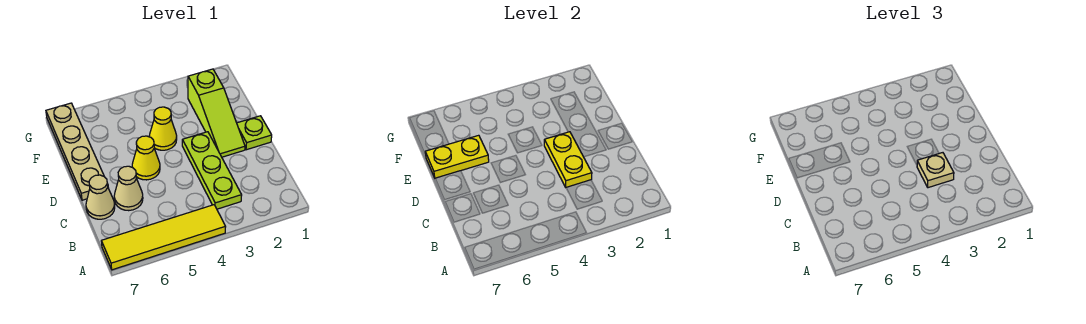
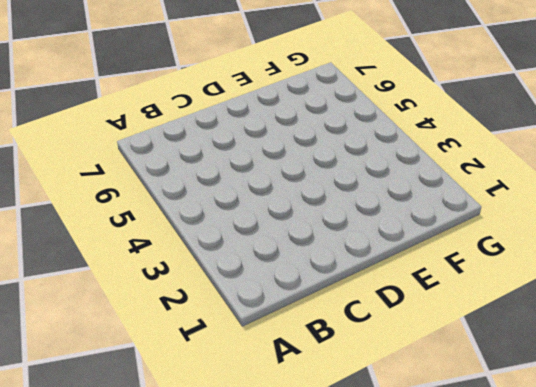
none -> yellow 1x4 tile [101,205,226,270]
none -> lime 1x3 plate [182,132,242,209]
none -> tan 1x1 cone [114,166,143,211]

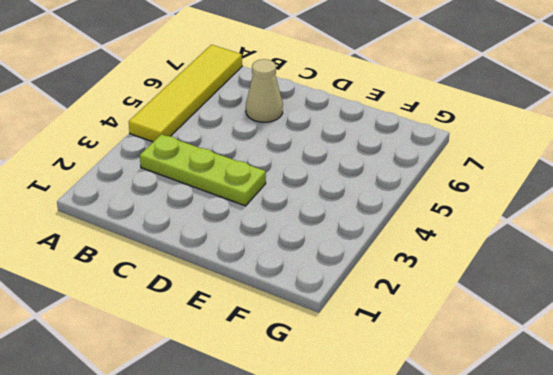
none -> tan 1x1 cone [86,175,115,219]
none -> lime 1x1 plate [237,116,272,150]
none -> lime 1x3 slope [188,69,245,157]

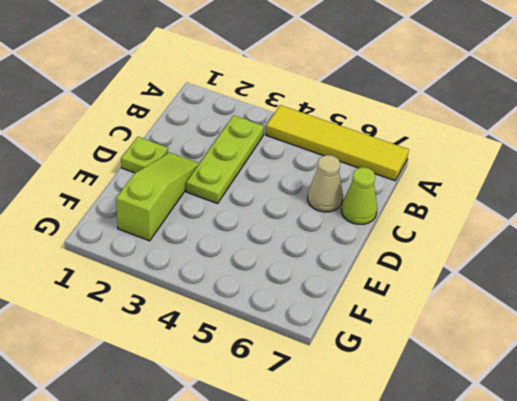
lime 1x1 cone [341,167,377,224] -> tan 1x1 cone [86,175,115,219]
none -> yellow 1x1 cone [132,136,160,180]
none -> tan 1x4 plate [46,103,108,200]
none -> yellow 1x1 cone [149,107,177,150]

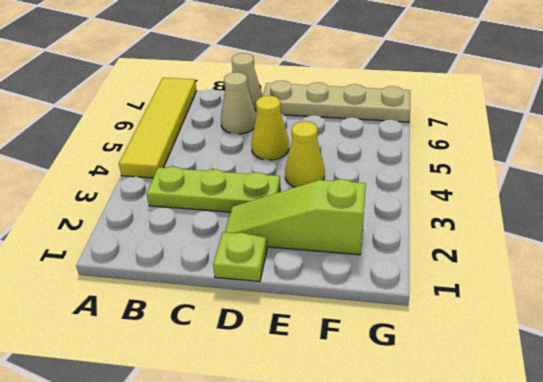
none -> yellow 1x2 plate [544,132,592,187]
none -> yellow 1x2 plate [425,135,489,178]
none -> tan 1x1 plate [917,153,954,188]

